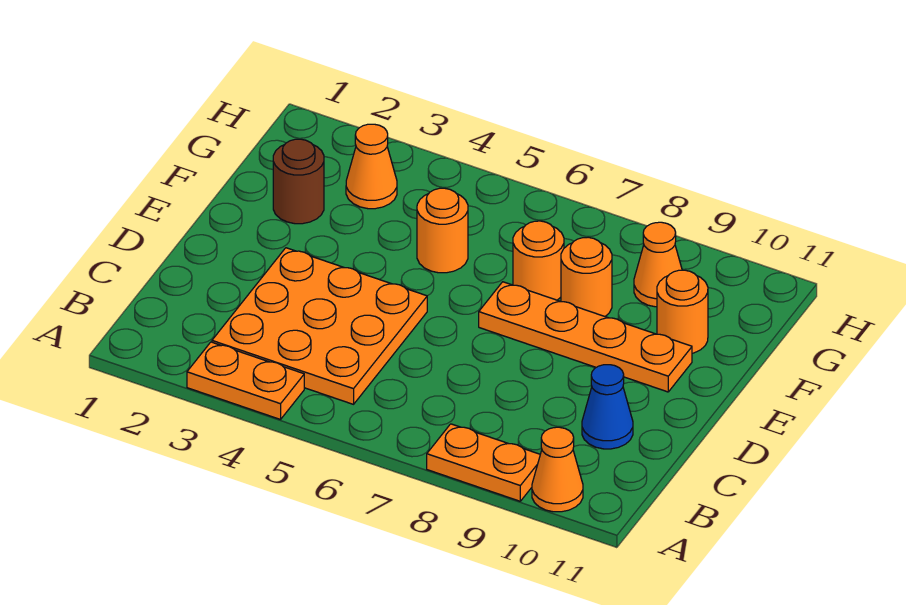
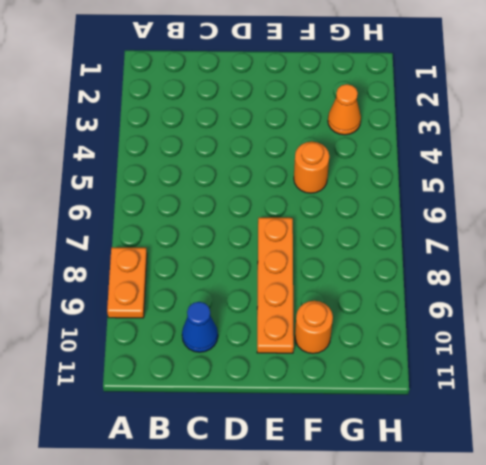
none -> orange 1x2 plate [187,342,304,419]
none -> orange 1x1 cone [532,427,583,512]
none -> orange 3x3 plate [212,248,427,404]

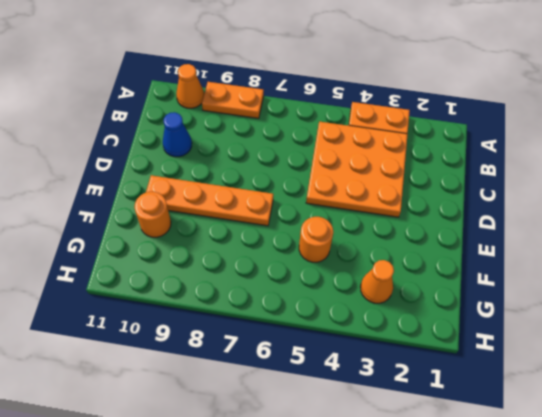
none -> brown 1x1 round brick [273,139,324,224]
none -> orange 1x1 round brick [513,221,564,300]
none -> orange 1x1 round brick [561,237,612,316]

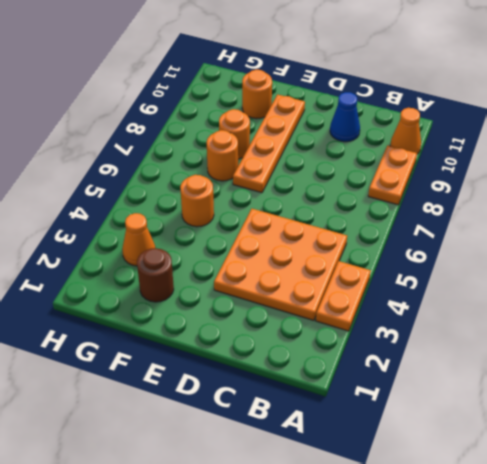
none -> orange 1x1 cone [634,222,682,307]

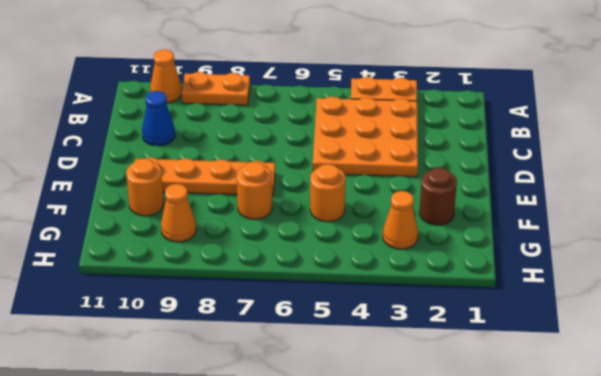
none -> orange 1x1 round brick [561,237,612,316]

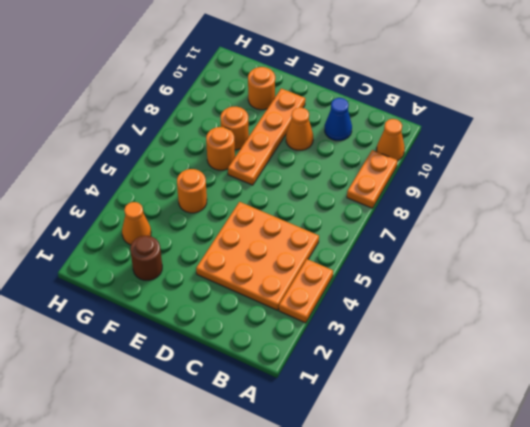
orange 1x1 cone [286,107,313,150] -> orange 1x1 cone moved to [634,222,682,307]

